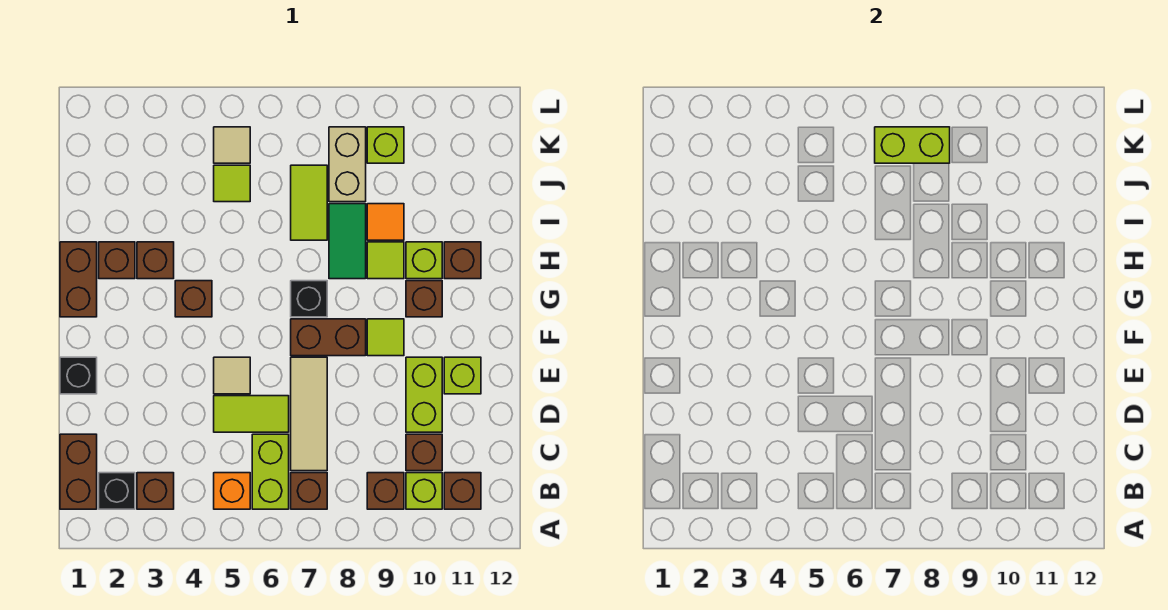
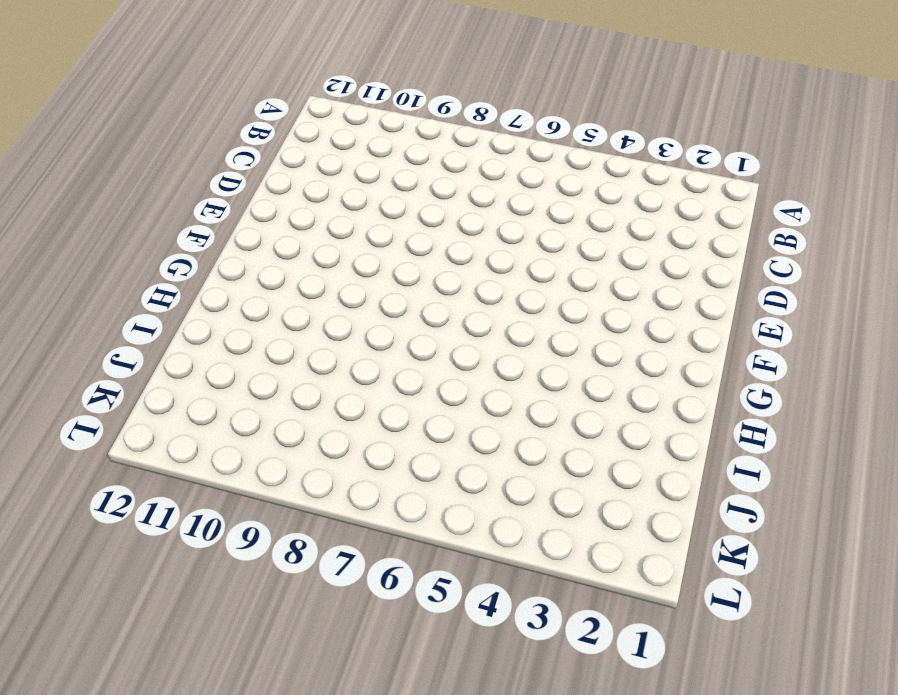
none -> brown 1x2 brick [60,434,97,509]
none -> black 1x1 brick [99,473,135,509]
none -> brown 1x1 brick [137,473,174,509]
none -> orange 1x1 brick [214,473,250,509]

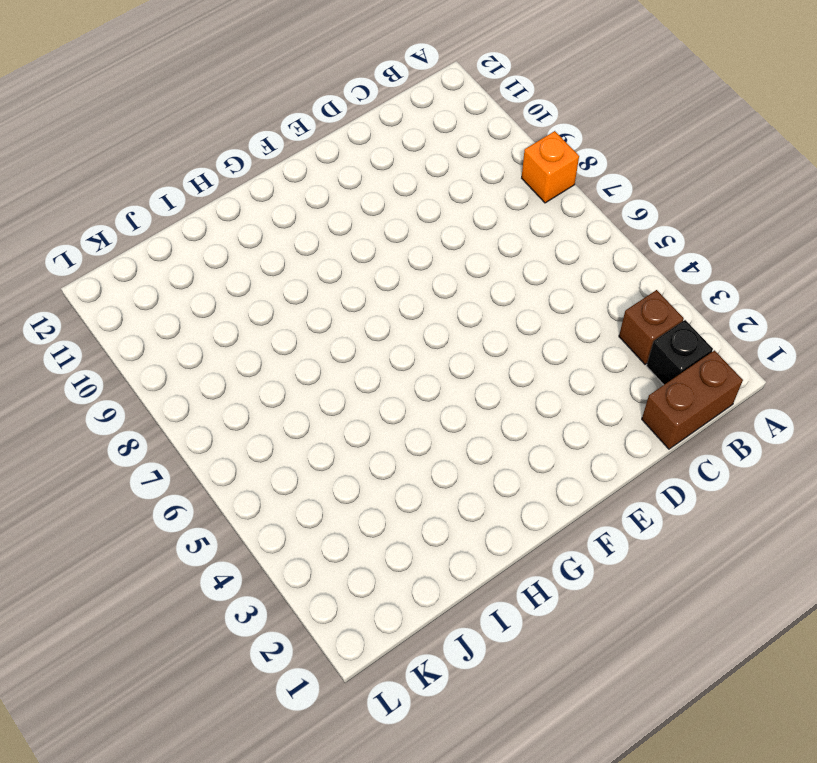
orange 1x1 brick [522,131,579,203] -> orange 1x1 brick moved to [214,473,250,509]
none -> lime 1x2 brick [252,434,289,509]
none -> brown 1x1 brick [291,473,327,509]
none -> brown 1x1 brick [367,473,404,509]
none -> lime 1x1 brick [406,473,442,509]

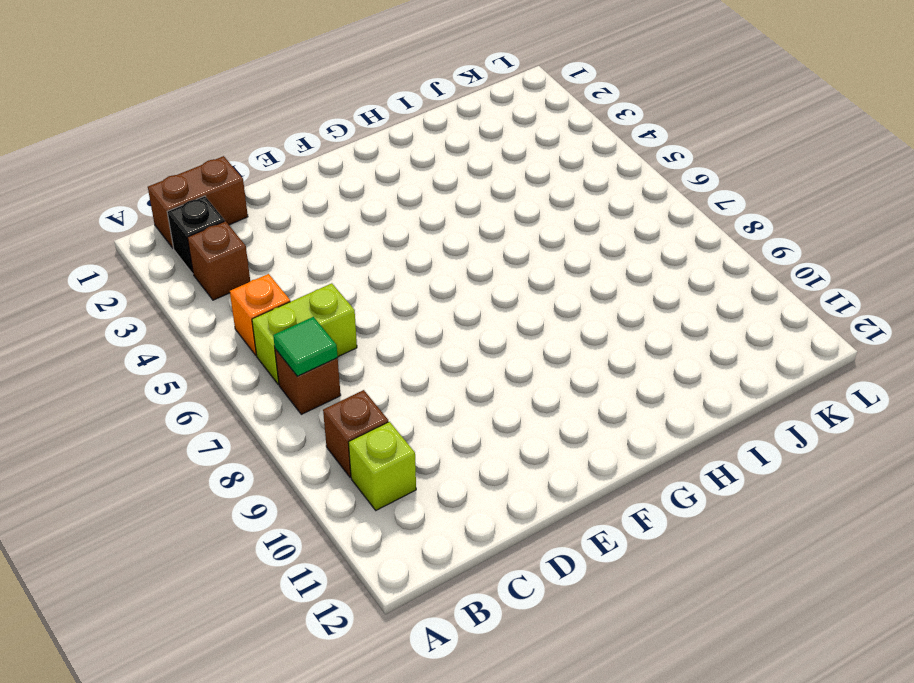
green 1x1 tile [273,317,338,376] -> none
none -> brown 1x1 brick [444,473,481,509]
none -> tan 1x3 tile [291,357,327,471]
none -> brown 1x1 brick [406,434,442,471]
none -> lime 1x2 tile [214,396,289,432]

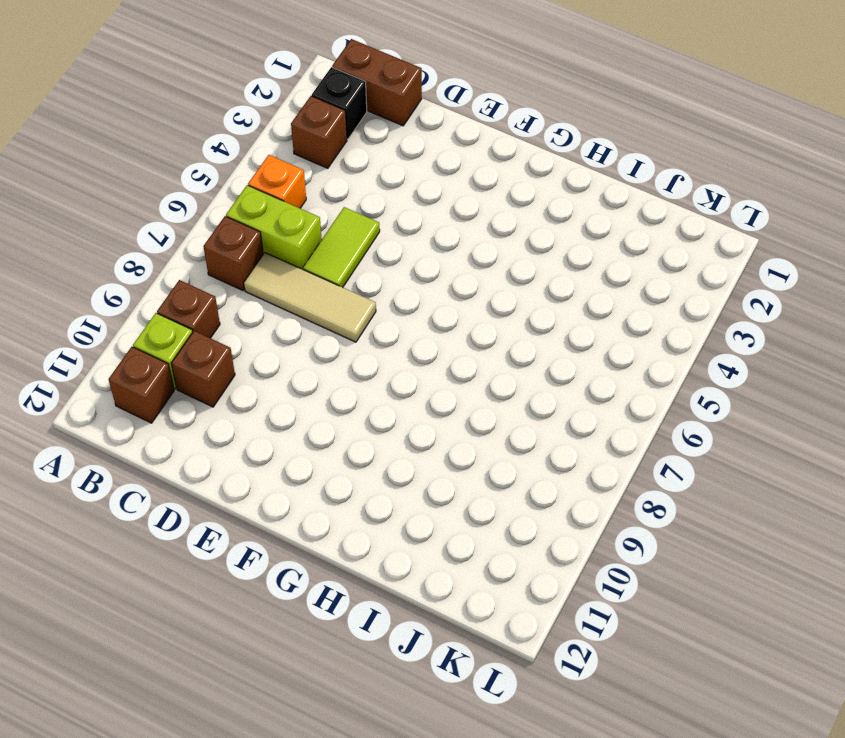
none -> lime 1x2 brick [406,357,442,432]
none -> black 1x1 brick [60,357,97,394]
none -> tan 1x1 tile [214,357,250,394]
none -> lime 1x1 brick [444,357,481,394]

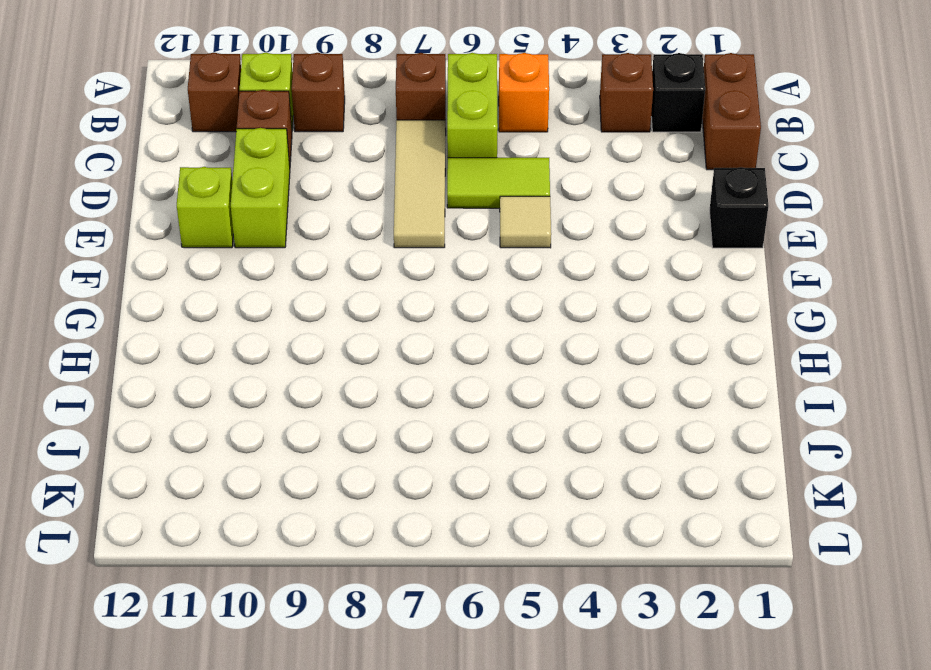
none -> brown 1x2 brick [291,319,366,356]
none -> lime 1x1 tile [367,319,404,356]
none -> brown 1x2 brick [60,242,97,317]
none -> brown 1x1 brick [175,281,212,317]

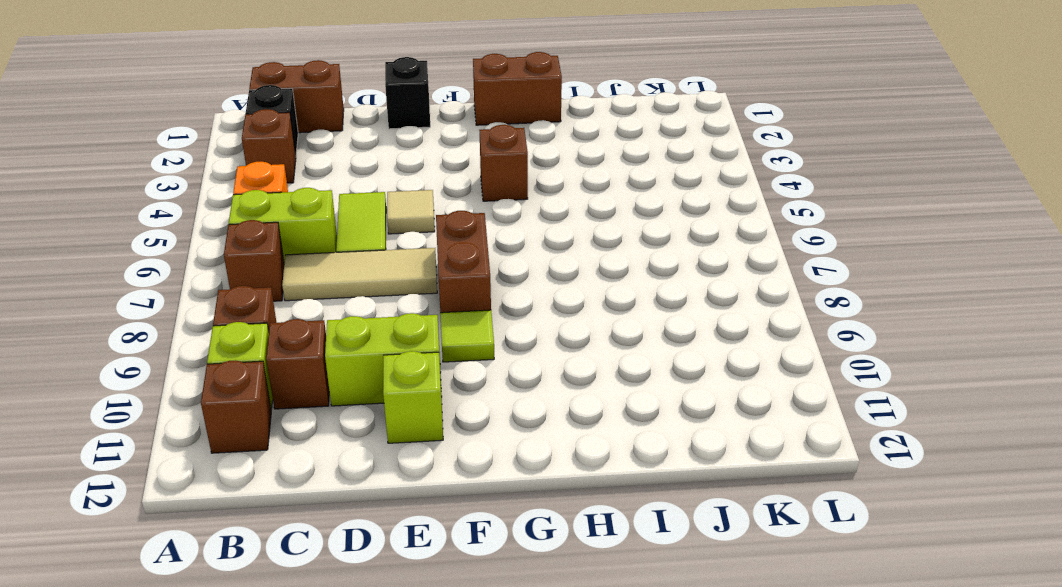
none -> black 1x1 brick [291,281,327,317]
none -> brown 1x1 brick [406,281,442,317]
none -> brown 1x1 brick [99,242,135,279]
none -> brown 1x1 brick [137,242,174,279]

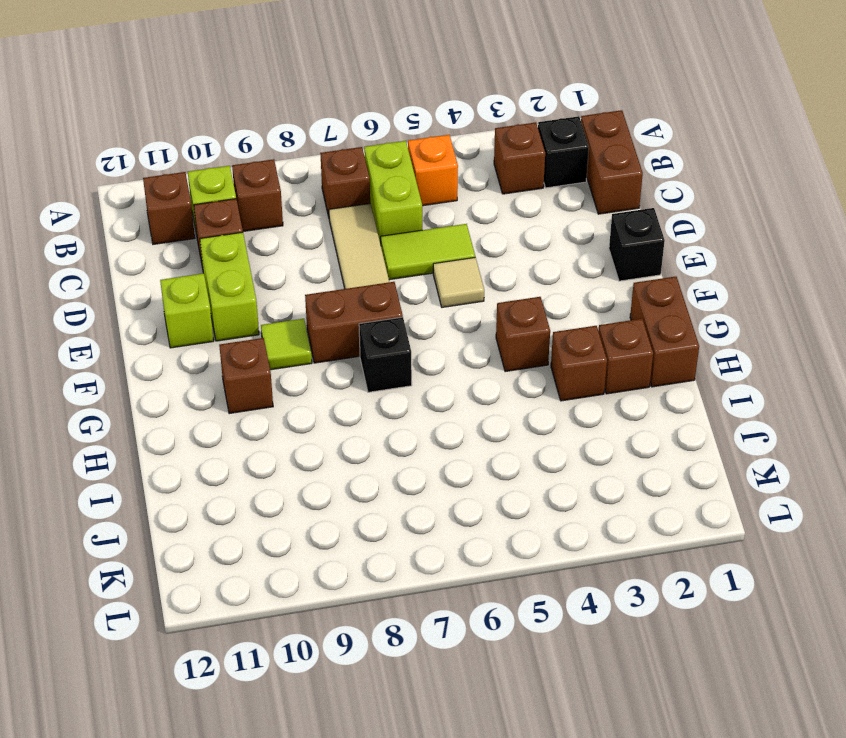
none -> green 1x2 tile [329,204,366,279]
none -> lime 1x1 tile [367,242,404,279]
none -> lime 1x1 brick [406,242,442,279]
none -> brown 1x1 brick [444,242,481,279]

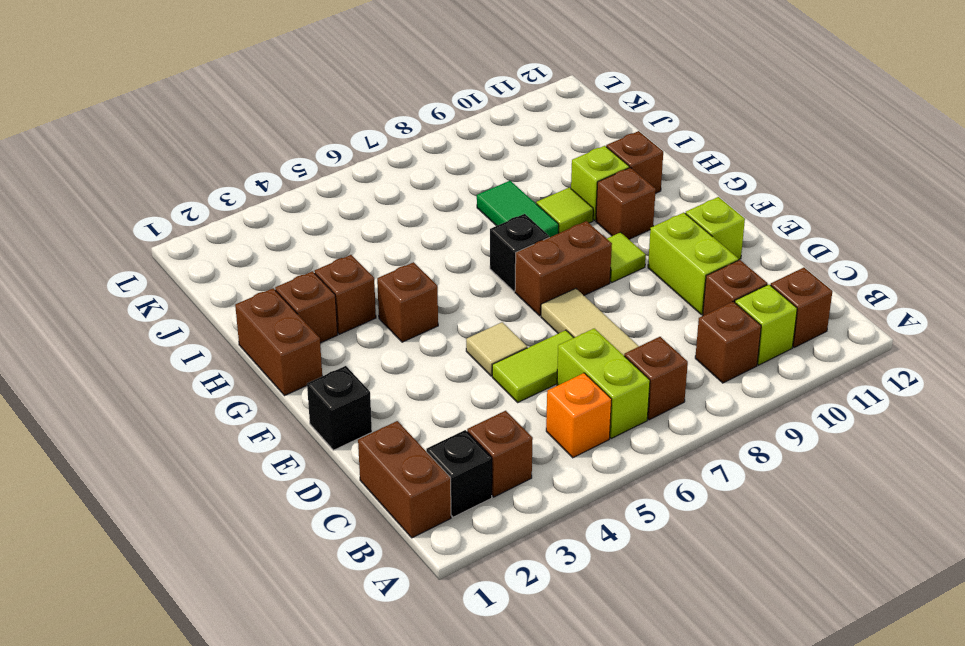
none -> lime 1x2 tile [291,165,327,240]
none -> orange 1x1 tile [367,204,404,240]
none -> lime 1x1 tile [214,165,250,202]
none -> tan 1x2 brick [329,127,366,202]

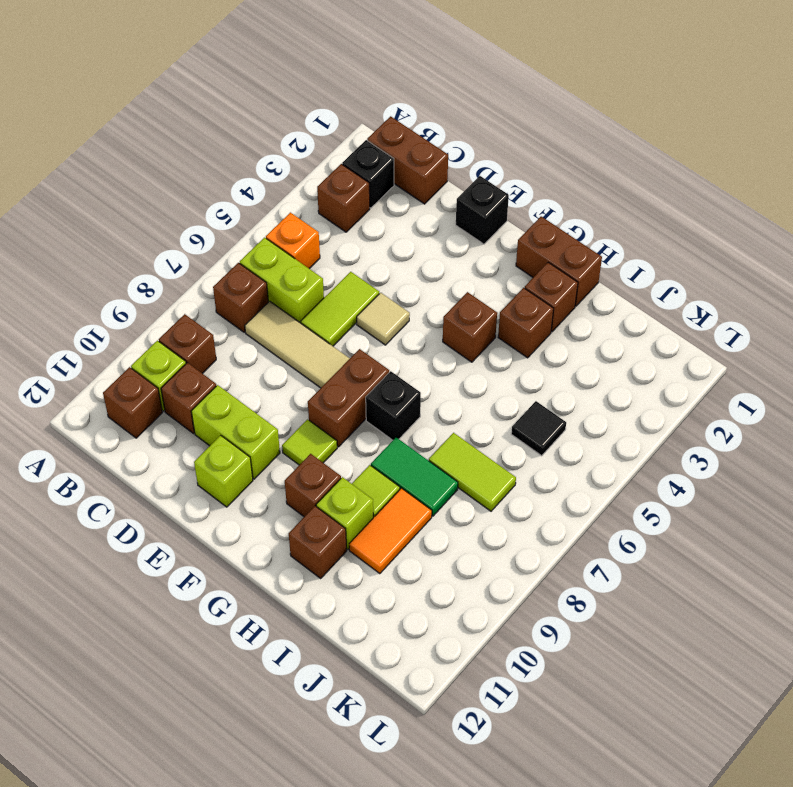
orange 1x2 tile [349,488,432,574] -> orange 1x1 tile [367,204,404,240]
black 1x1 tile [511,401,566,456] -> lime 1x1 tile [214,165,250,202]
none -> tan 1x2 brick [329,127,366,202]
none -> tan 1x1 tile [214,127,250,163]
none -> lime 1x1 brick [367,127,404,163]
none -> lime 1x2 brick [875,127,950,163]

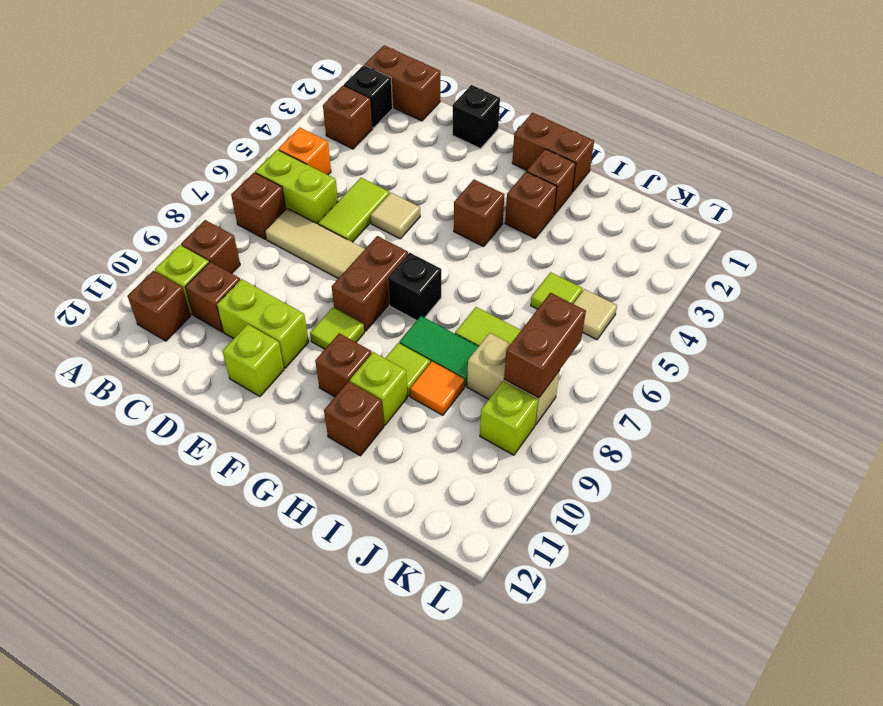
brown 1x2 brick [504,293,586,398] -> lime 1x2 brick [875,127,950,163]

